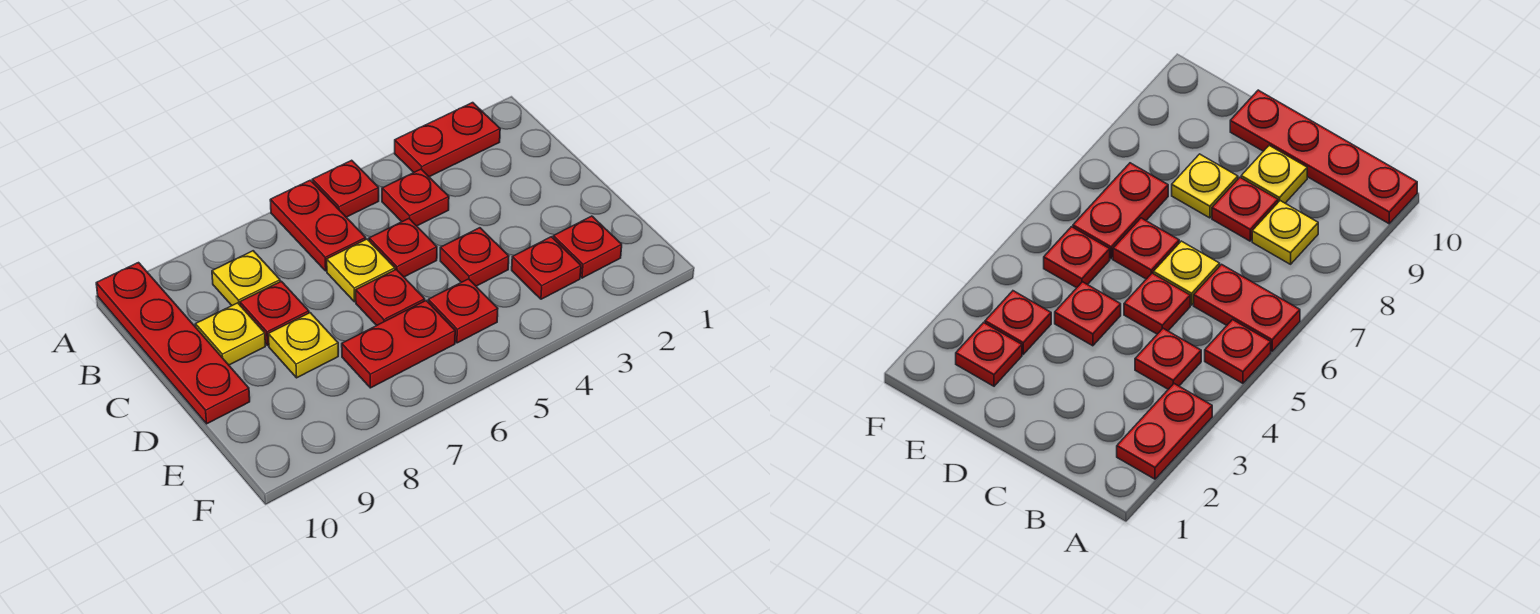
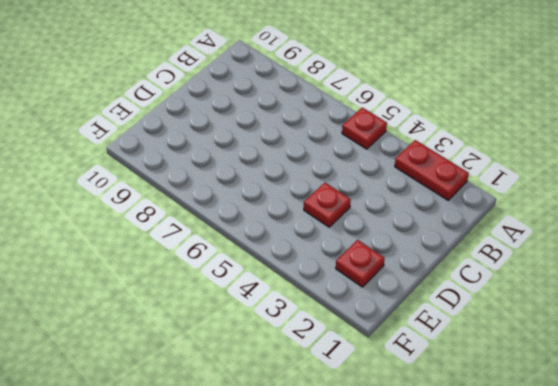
none -> red 1x2 plate [270,180,366,271]
none -> red 1x4 plate [96,263,250,424]
none -> red 1x1 plate [382,169,449,226]

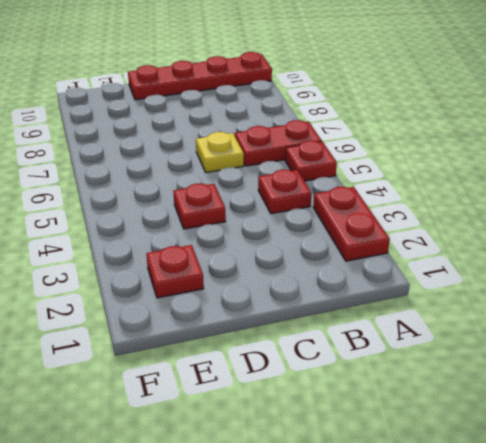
none -> yellow 1x1 plate [212,251,280,305]
none -> red 1x1 plate [369,219,437,277]
none -> red 1x1 plate [240,281,309,345]

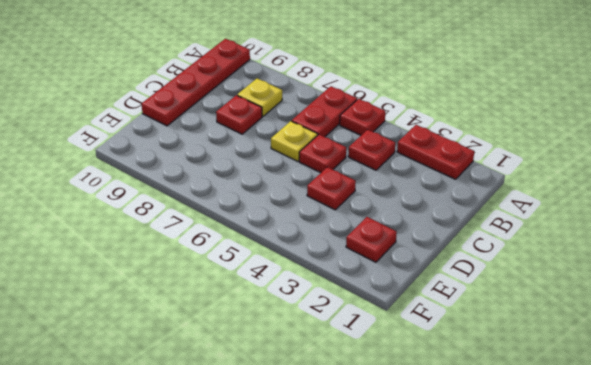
none -> yellow 1x1 plate [196,303,265,365]
none -> red 1x1 plate [356,269,425,326]
none -> yellow 1x1 plate [268,313,338,378]

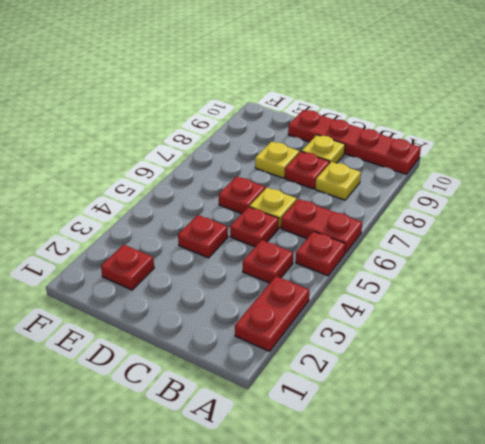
none -> red 1x1 plate [512,237,581,299]
none -> red 1x1 plate [428,279,498,343]
none -> red 1x2 plate [342,301,455,388]

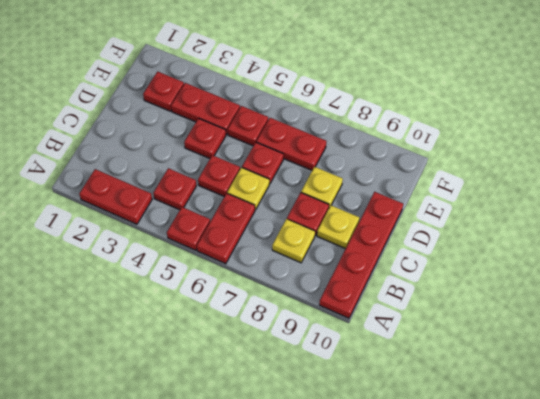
red 1x2 plate [171,83,240,135] -> red 1x1 plate [512,237,581,299]

